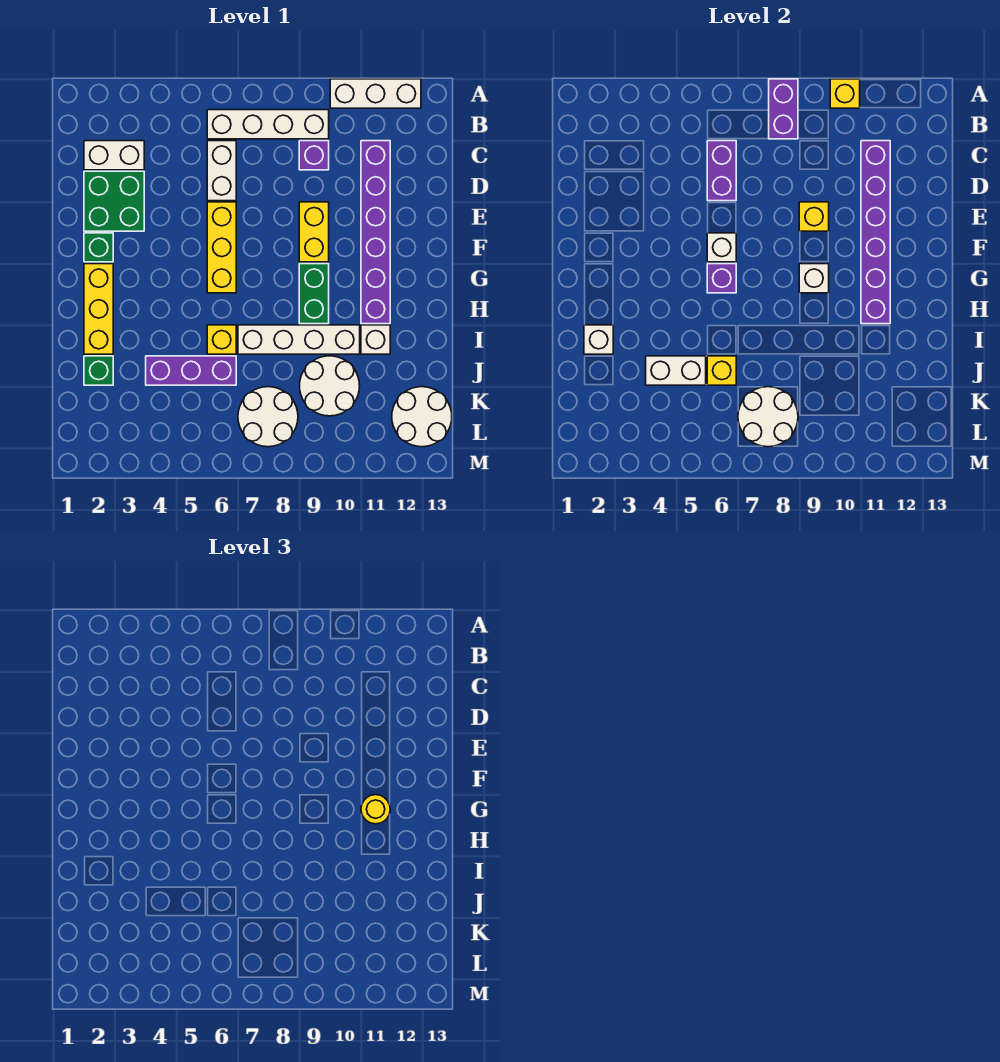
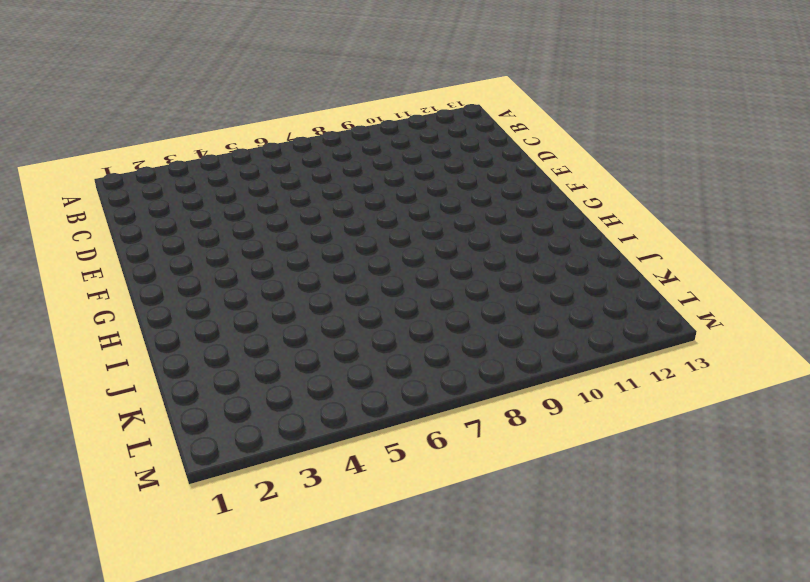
none -> white 1x3 brick [330,79,421,108]
none -> white 1x4 brick [207,110,329,139]
none -> white 1x2 brick [84,141,144,170]
none -> white 1x2 brick [207,141,236,201]

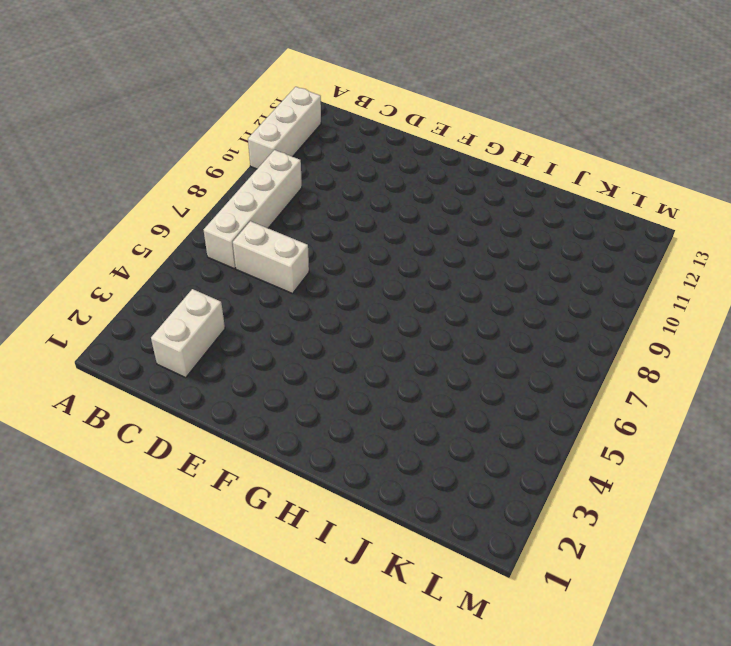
none -> purple 1x1 brick [299,141,329,170]
none -> purple 1x6 brick [361,141,390,324]
none -> green 2x2 brick [84,171,144,231]
none -> yellow 1x3 brick [207,202,236,293]

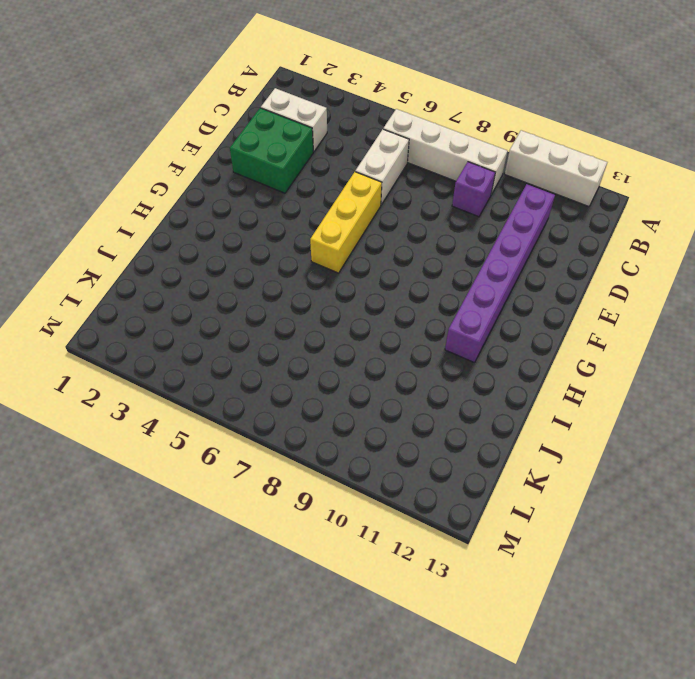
none -> yellow 1x2 brick [299,202,329,262]
none -> green 1x1 brick [84,233,113,262]
none -> yellow 1x3 brick [84,264,113,354]
none -> green 1x2 brick [299,264,329,324]

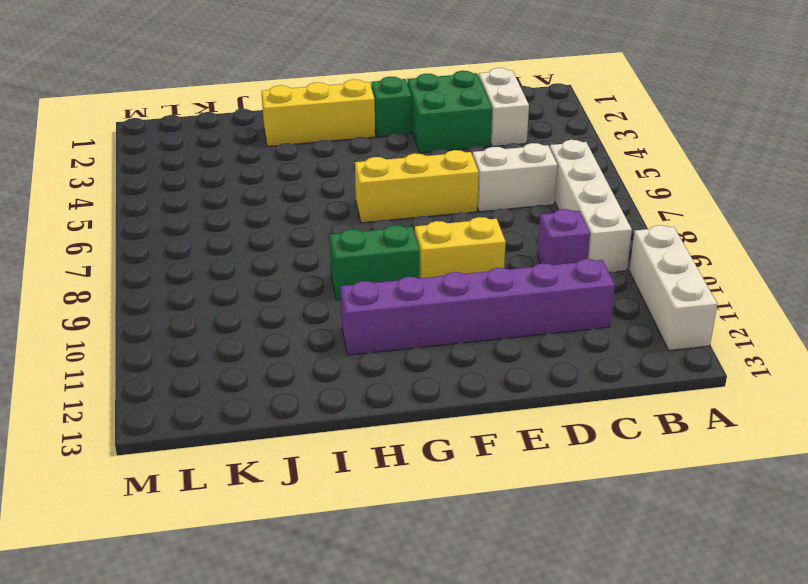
none -> yellow 1x1 brick [207,325,236,354]
none -> white 1x4 brick [238,325,360,354]
none -> white 1x1 brick [361,325,390,354]
none -> green 1x1 brick [84,356,113,385]

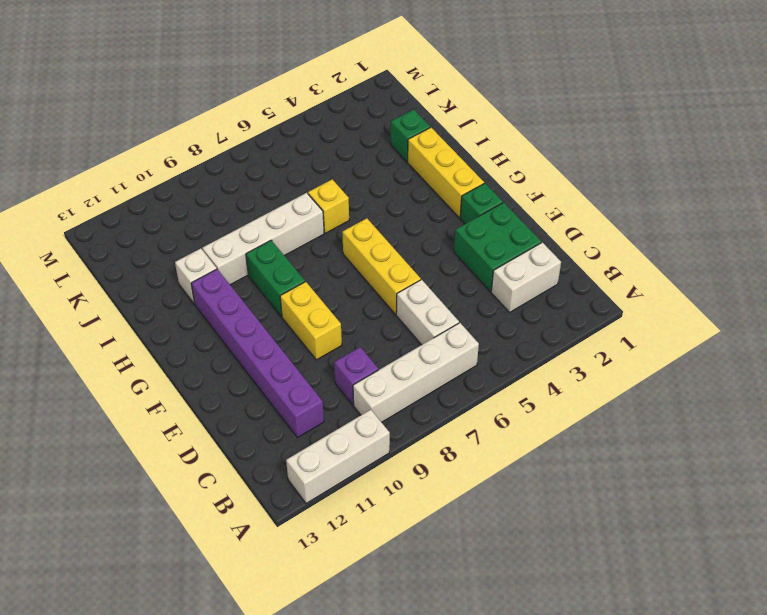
none -> purple 1x3 brick [146,356,236,385]
none -> white 2x2 round brick [300,356,360,416]
none -> white 2x2 round brick [238,387,298,447]
none -> white 2x2 round brick [392,387,452,447]

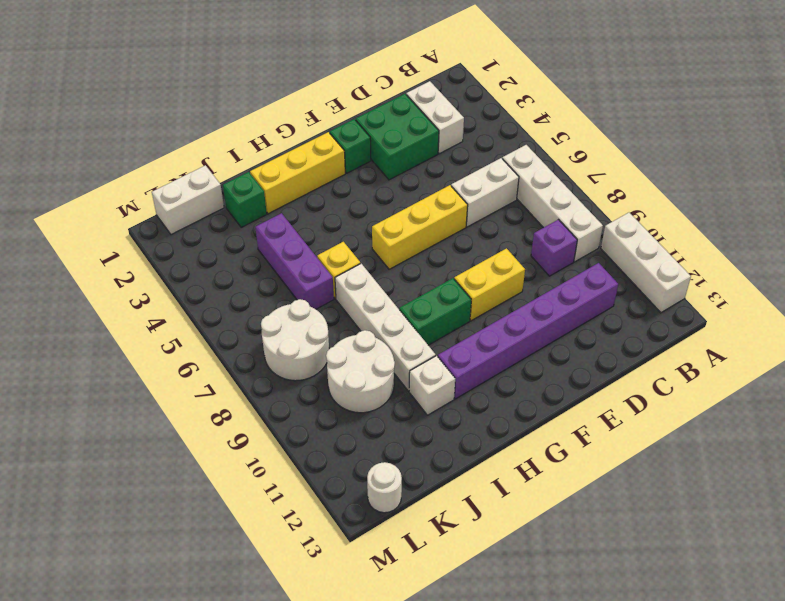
white 1x2 brick [152,165,224,235] -> white 1x2 brick turned to [646,356,706,385]
white 1x1 round brick [367,462,402,513] -> white 2x2 round brick [392,387,452,447]
none -> purple 1x2 brick [769,79,798,139]
none -> yellow 1x1 brick [830,79,860,108]
none -> purple 1x2 brick [707,141,736,201]
none -> purple 1x6 brick [861,141,890,324]

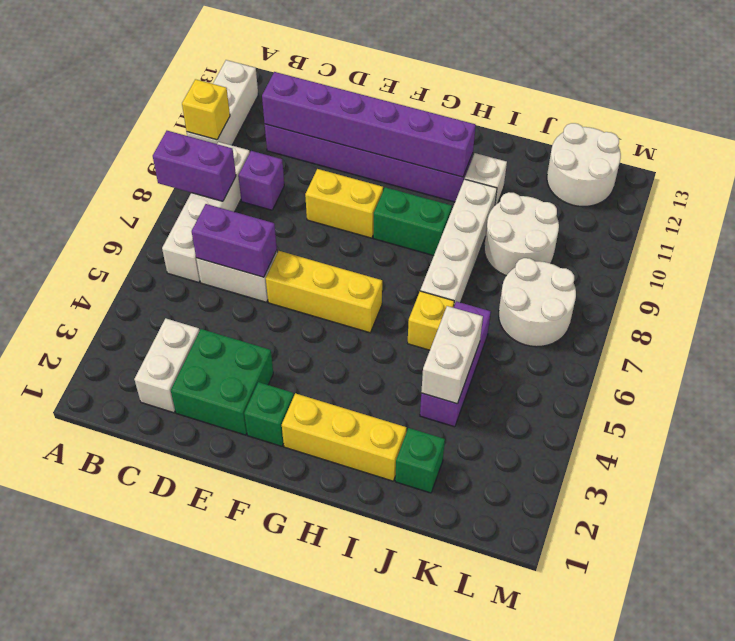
none -> yellow 1x1 brick [799,202,829,231]
none -> white 1x1 brick [707,233,736,262]
none -> purple 1x1 brick [707,264,736,293]
none -> white 1x1 brick [799,264,829,293]

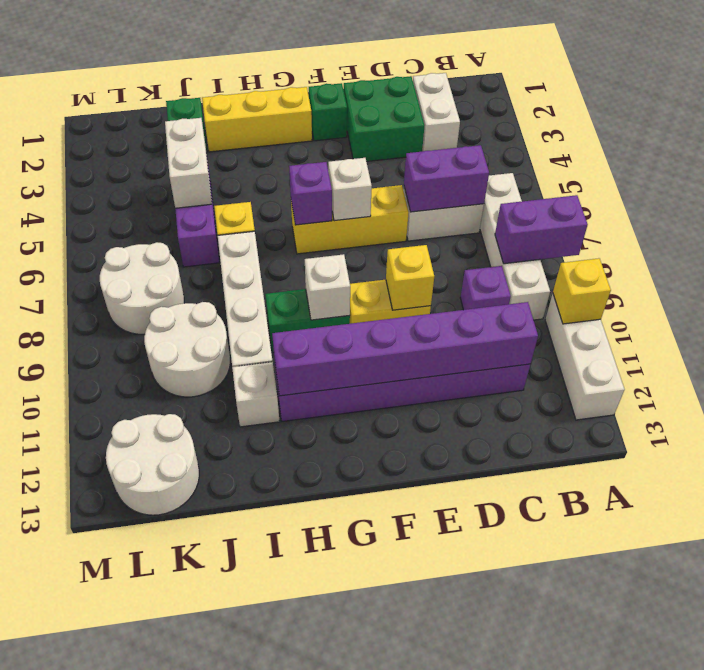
none -> white 1x1 brick [584,325,613,354]
none -> yellow 1x1 brick [707,356,736,385]
none -> white 2x2 round brick [738,387,798,447]
none -> yellow 1x1 round brick [361,795,390,824]

